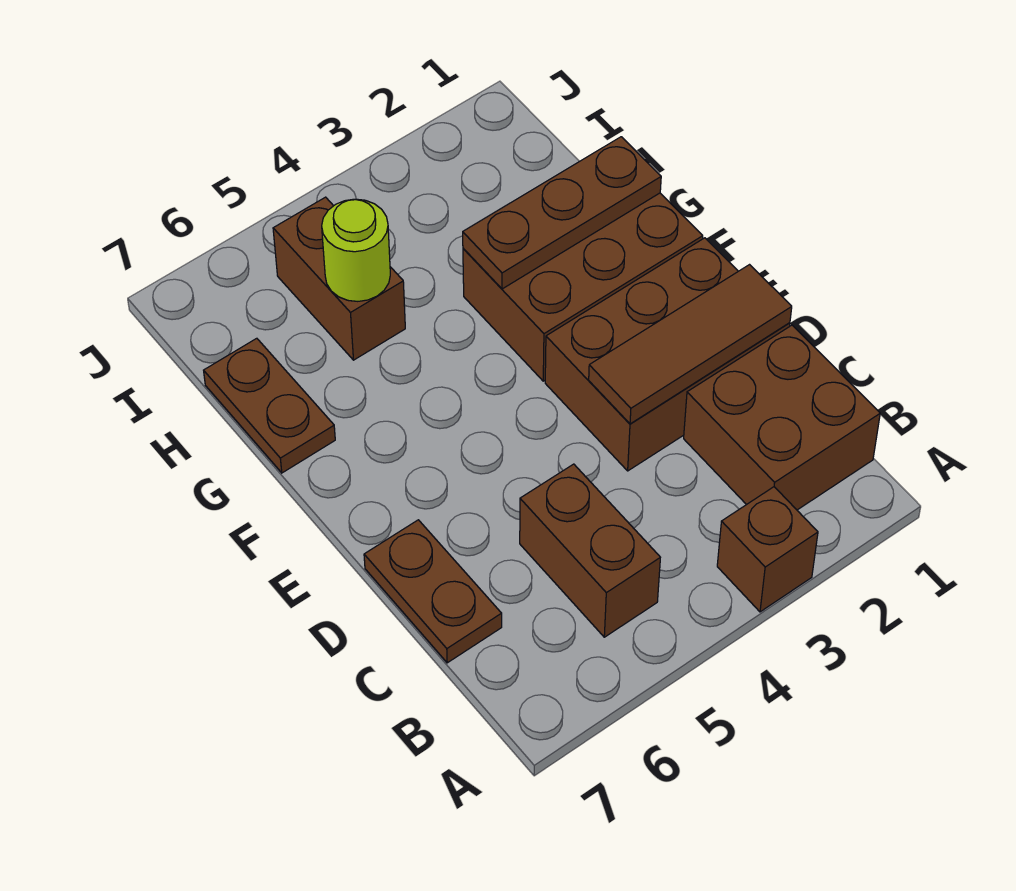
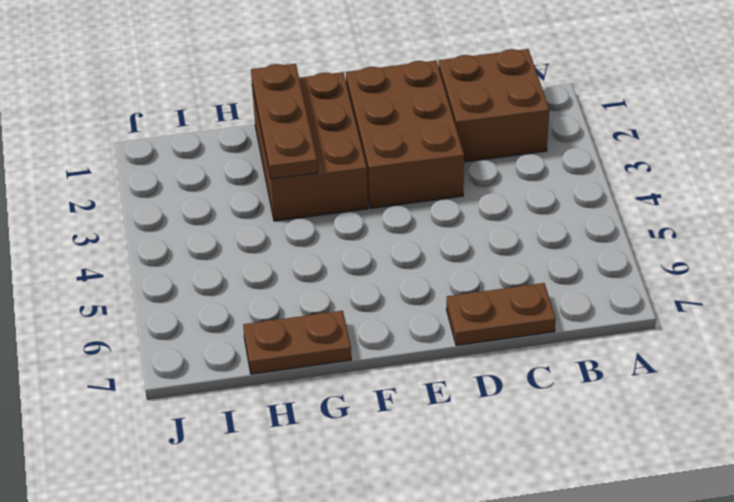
none -> brown 1x1 brick [717,487,818,612]
none -> brown 1x2 brick [520,464,660,637]

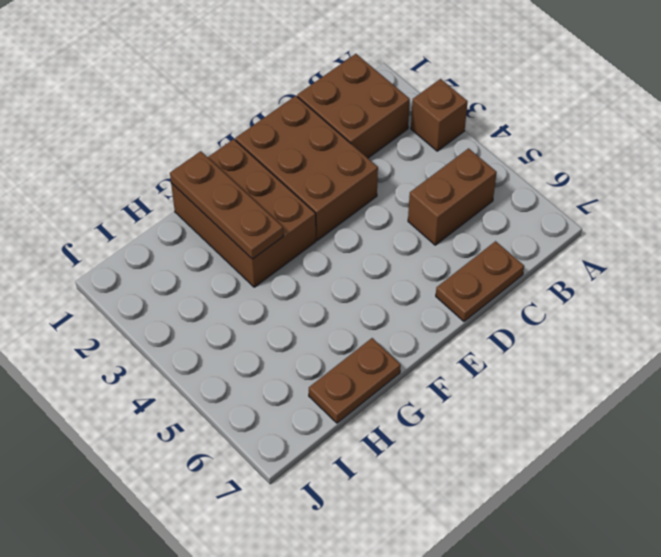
none -> brown 1x2 brick [273,197,405,360]
none -> brown 1x3 tile [589,265,792,424]

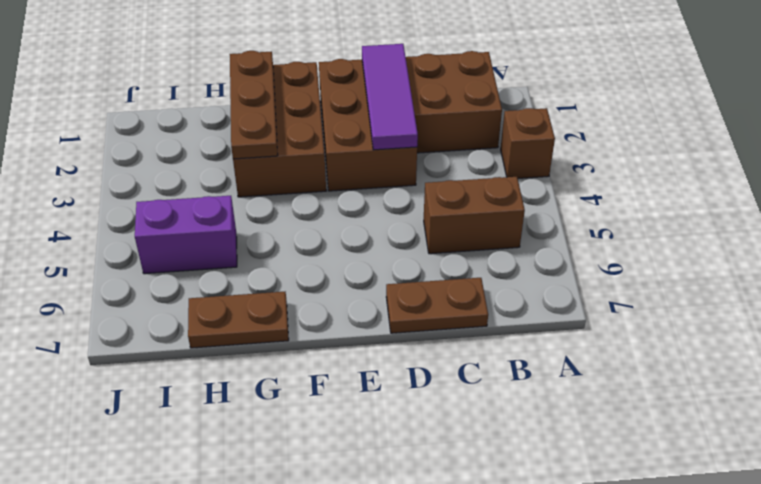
purple 1x3 tile [362,44,418,150] -> brown 1x3 tile [589,265,792,424]
purple 1x2 brick [135,196,237,274] -> brown 1x2 brick [273,197,405,360]
none -> lime 1x1 round brick [322,199,390,301]

